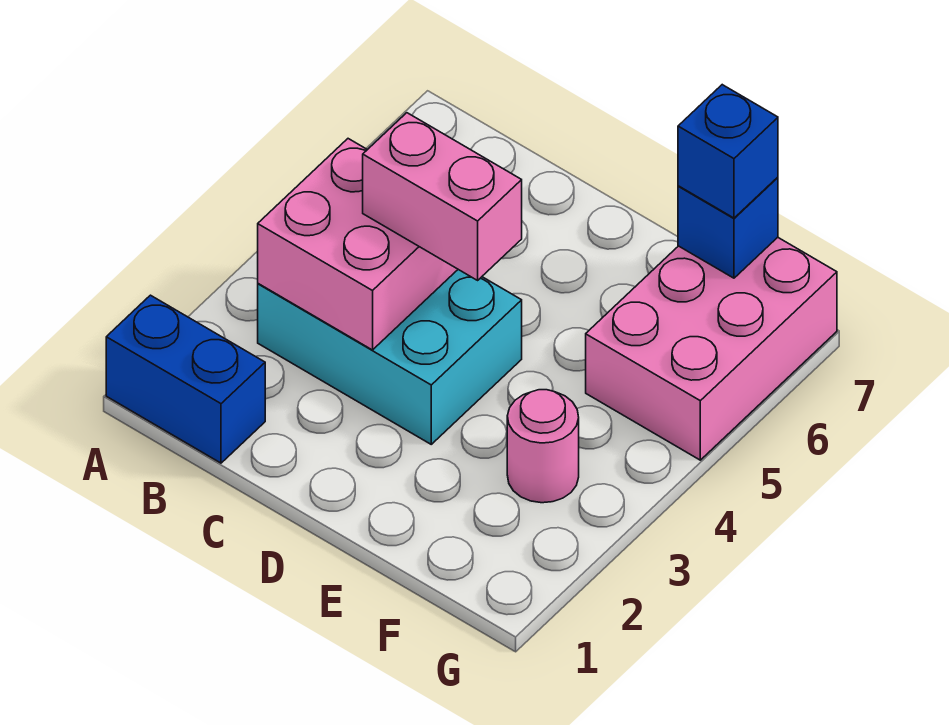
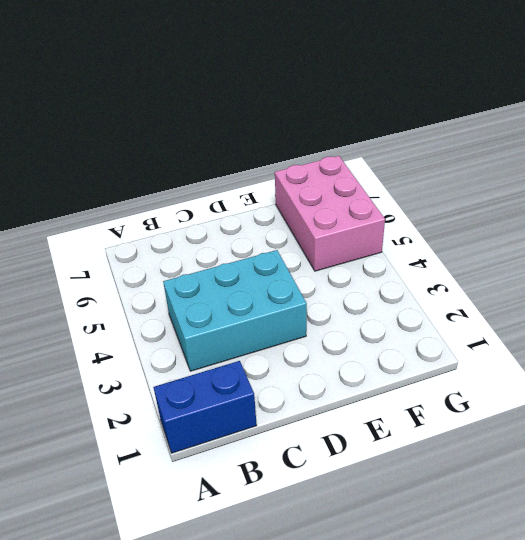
none -> pink 1x1 round brick [507,390,579,503]
none -> pink 2x2 brick [258,139,458,350]

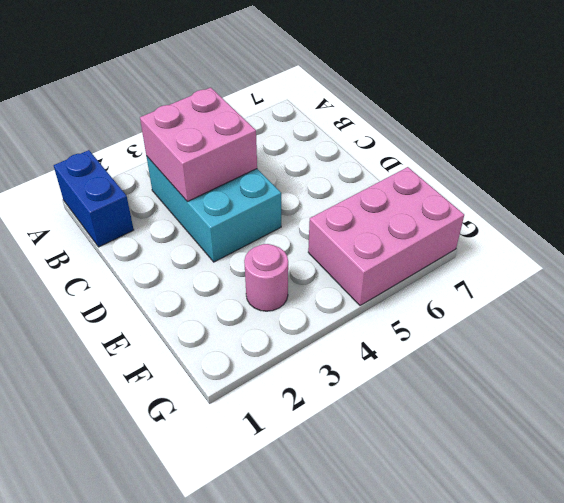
none -> blue 1x1 brick [678,177,778,278]
none -> pink 1x2 brick [363,113,522,280]

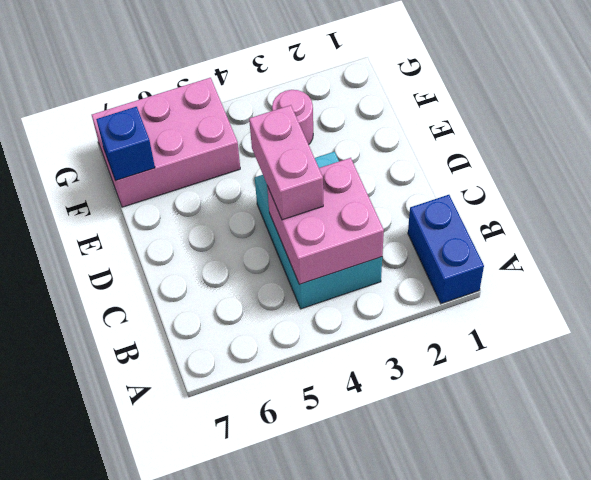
none -> blue 1x1 brick [678,85,778,218]

